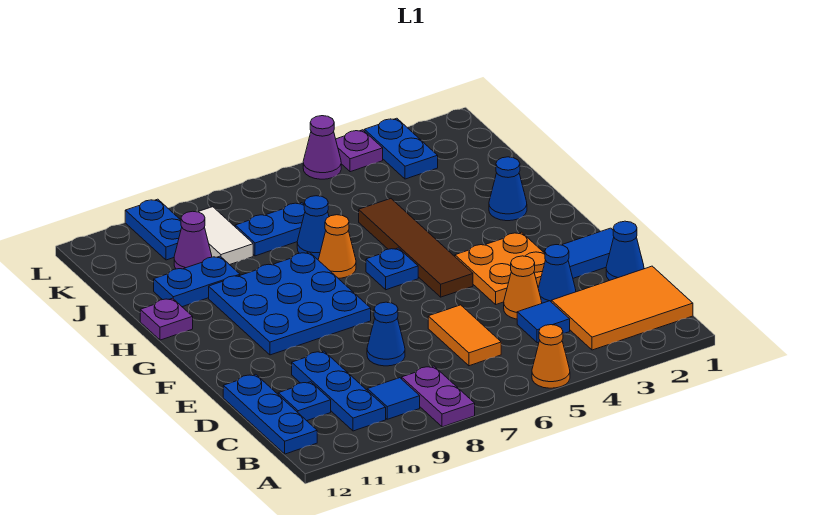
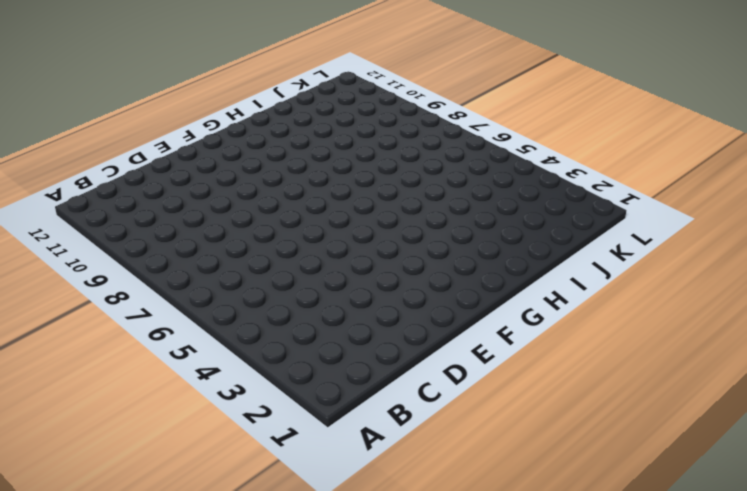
none -> orange 1x1 cone [532,325,570,388]
none -> purple 1x2 plate [402,366,475,427]
none -> orange 2x3 tile [551,266,693,350]
none -> blue 1x1 tile [367,378,420,419]

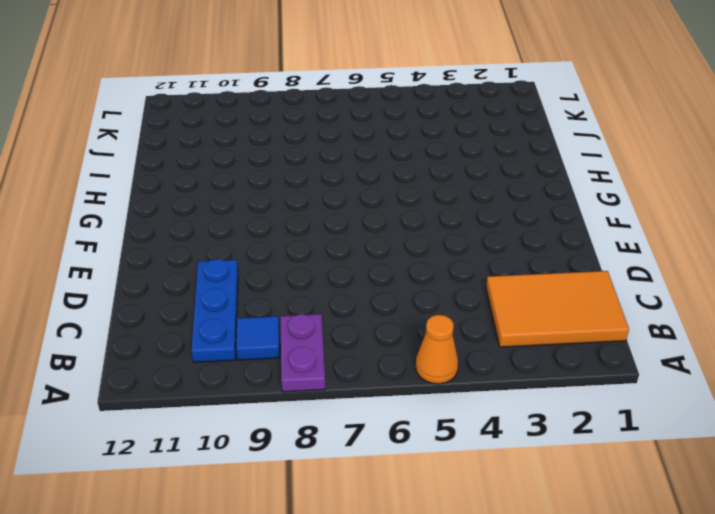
none -> blue 1x3 plate [223,374,317,454]
none -> blue 1x1 tile [517,301,570,343]
none -> orange 1x2 tile [428,305,501,366]
none -> blue 1x1 plate [278,382,331,421]

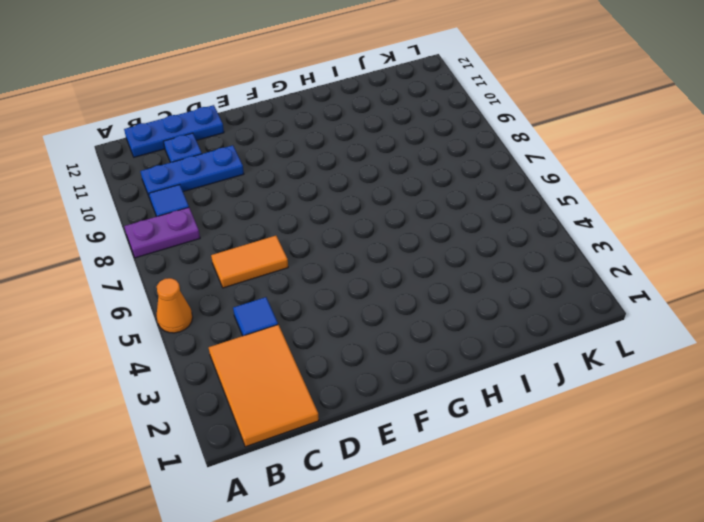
none -> blue 1x1 cone [606,221,644,280]
none -> blue 1x1 cone [538,245,576,303]
none -> orange 1x1 cone [504,256,542,319]
none -> blue 1x1 cone [367,302,405,366]

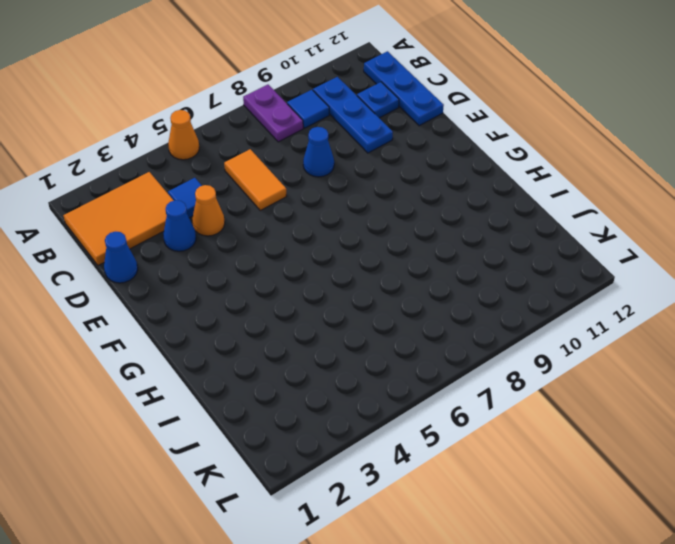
none -> blue 1x2 tile [544,228,614,278]
none -> orange 2x2 plate [455,232,545,304]
none -> brown 1x4 tile [359,199,473,297]
none -> blue 3x3 plate [209,252,371,355]

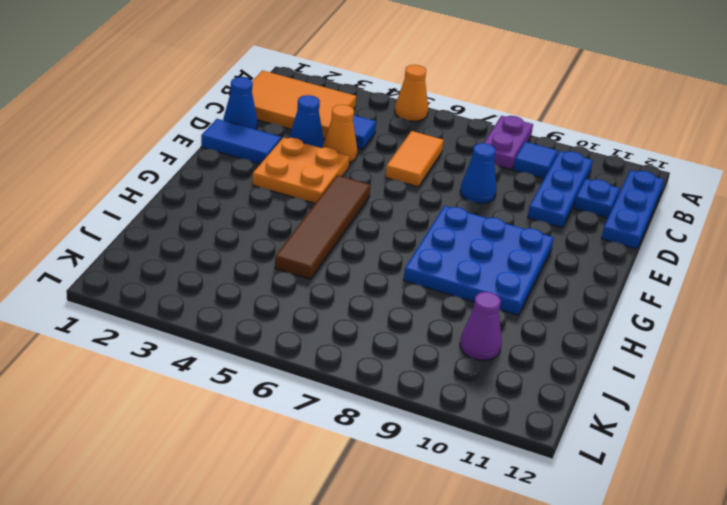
none -> blue 1x1 plate [366,248,418,290]
none -> blue 1x1 cone [489,157,527,221]
none -> orange 1x1 cone [318,215,356,278]
none -> purple 1x1 plate [140,298,193,340]

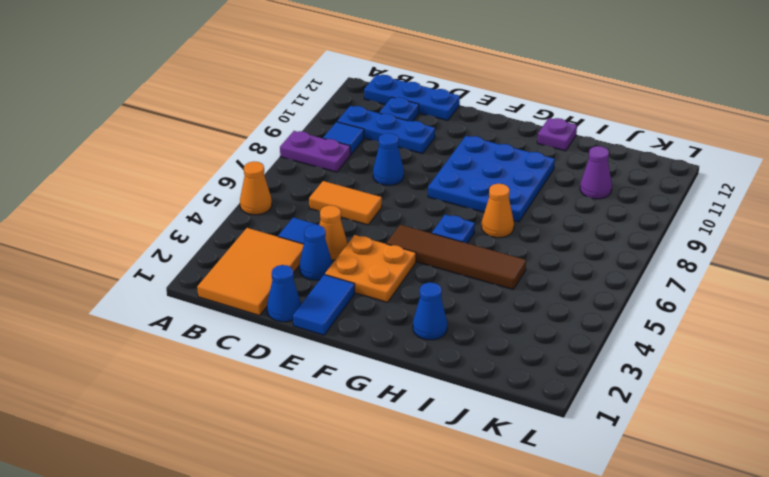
none -> blue 1x1 cone [297,196,329,259]
none -> blue 1x2 plate [154,256,240,307]
none -> blue 1x2 plate [235,203,305,256]
none -> white 1x2 tile [180,207,253,265]

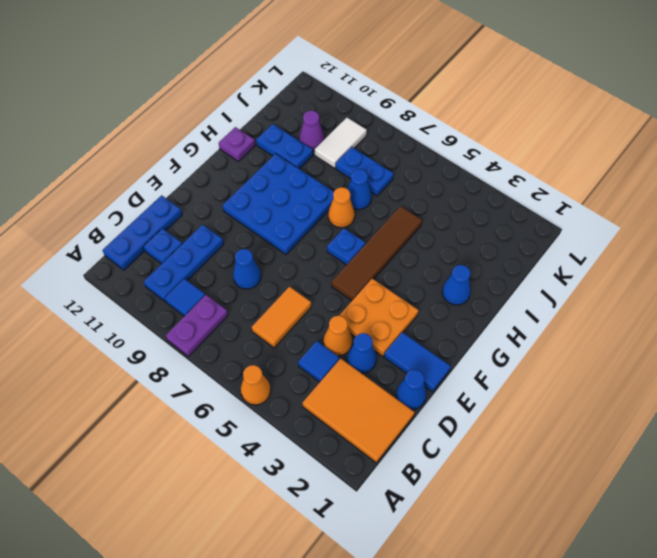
none -> blue 1x2 plate [364,118,438,179]
none -> blue 1x2 plate [125,199,182,260]
none -> purple 1x1 plate [336,130,383,172]
none -> purple 1x1 cone [303,116,341,179]

